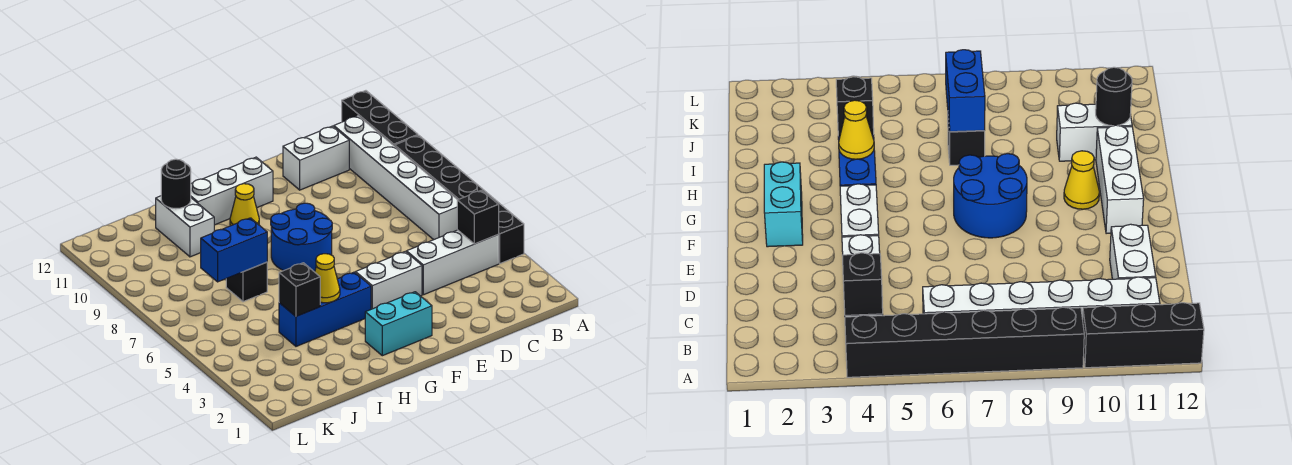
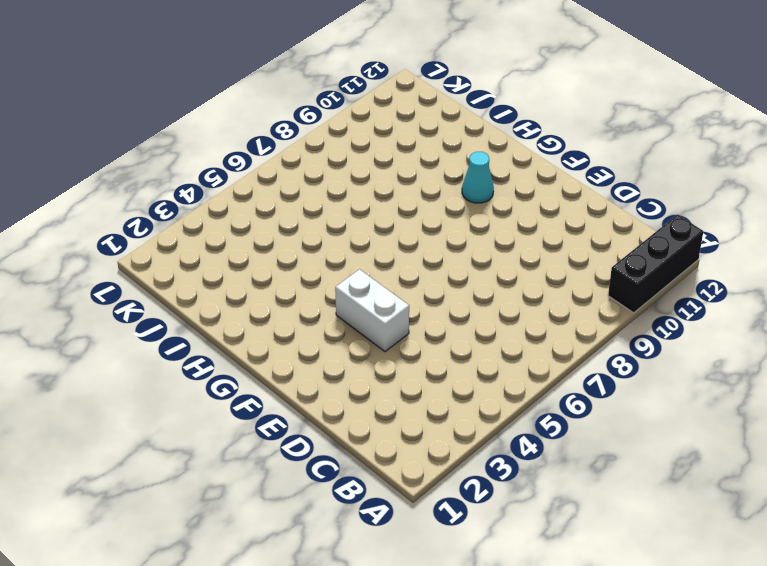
cyan 1x1 cone [462,152,494,203] -> yellow 1x1 cone [230,184,259,226]
none -> black 1x6 brick [395,135,524,263]
none -> white 1x3 brick [407,230,499,295]
none -> white 1x6 brick [334,116,457,240]

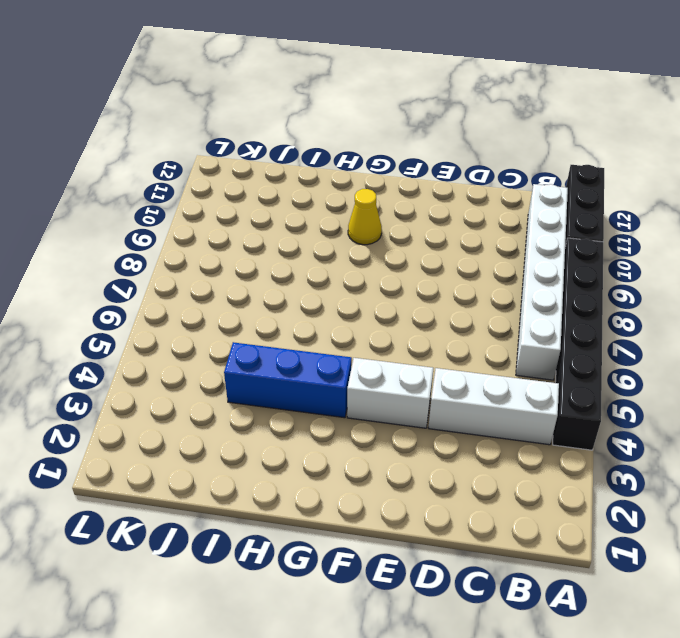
none -> white 1x2 brick [283,126,349,190]
none -> cyan 1x2 brick [365,292,432,356]
none -> blue 2x2 round brick [271,203,332,272]

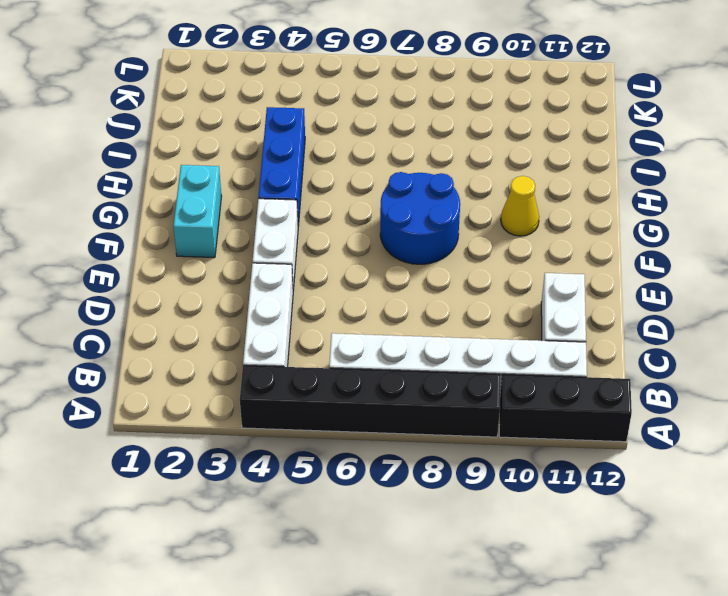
none -> white 1x3 brick [191,157,273,225]
none -> black 1x1 brick [226,262,267,302]
none -> white 1x2 brick [156,196,214,257]

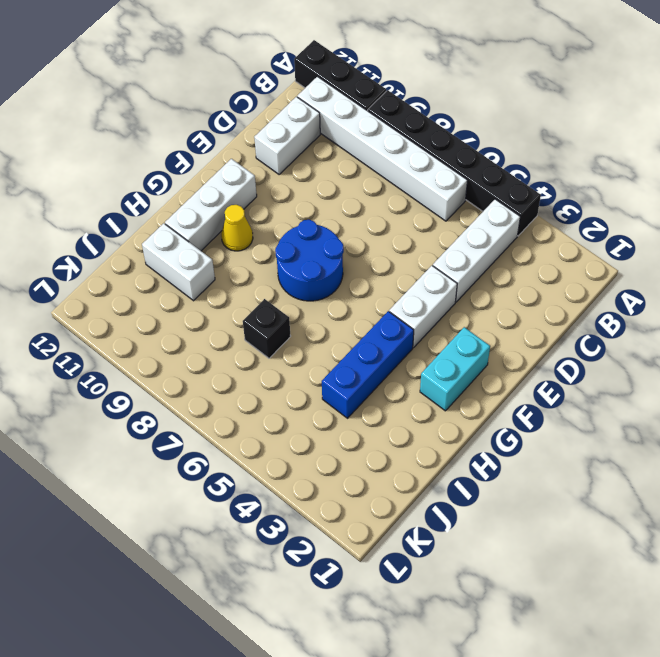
none -> black 1x1 brick [457,190,499,244]
none -> yellow 1x1 cone [315,254,340,303]
none -> black 1x1 brick [279,263,320,316]

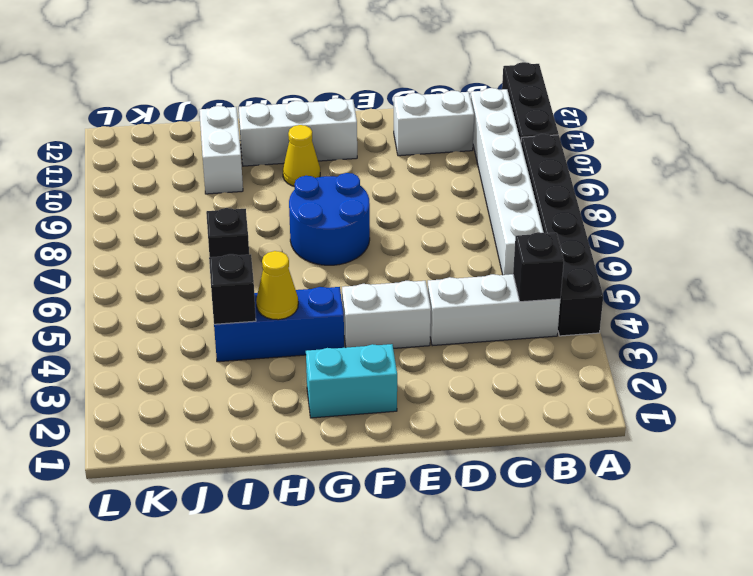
none -> blue 1x2 brick [201,218,267,282]
none -> black 1x1 round brick [161,159,191,209]

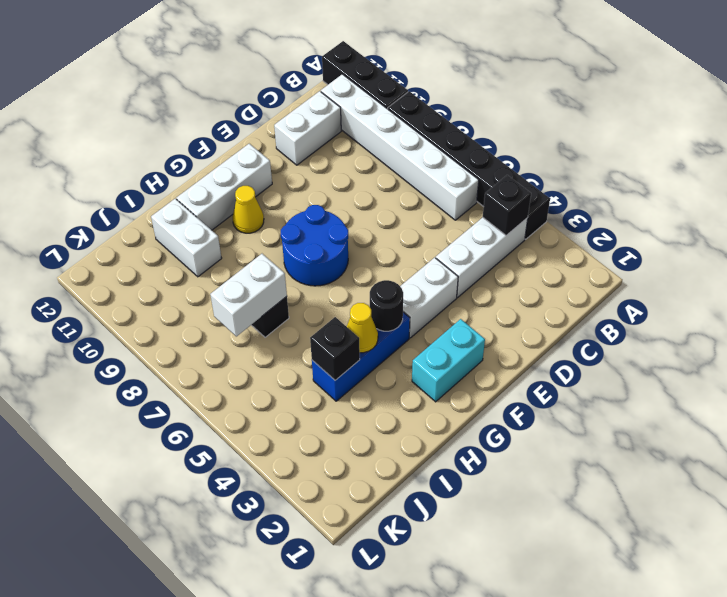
black 1x1 round brick [370,280,403,331] -> black 1x1 round brick moved to [161,159,191,209]
white 1x2 brick [210,254,287,336] -> blue 1x2 brick [201,218,267,282]

